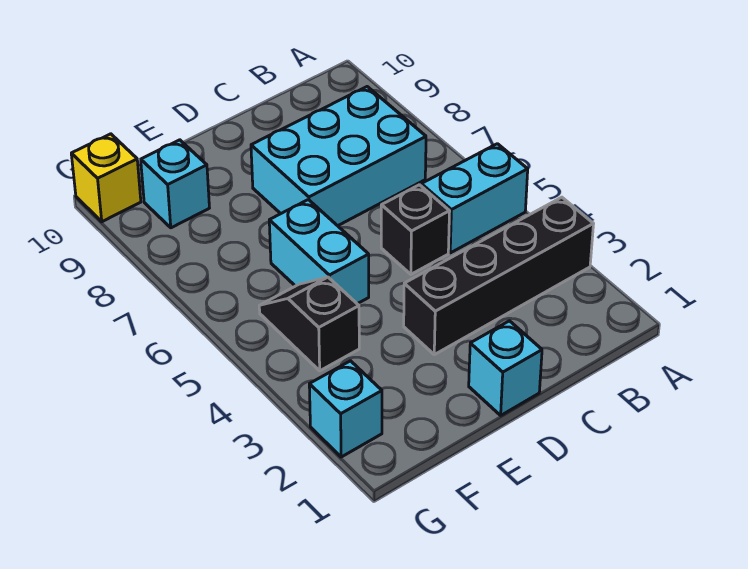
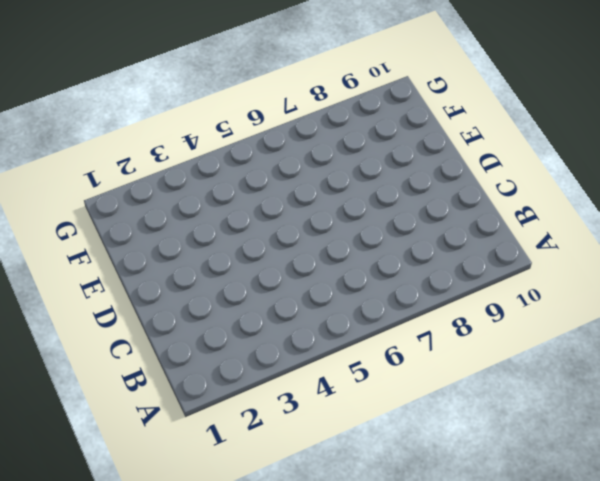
none -> black 1x4 brick [404,197,593,355]
none -> cyan 1x2 brick [421,144,528,253]

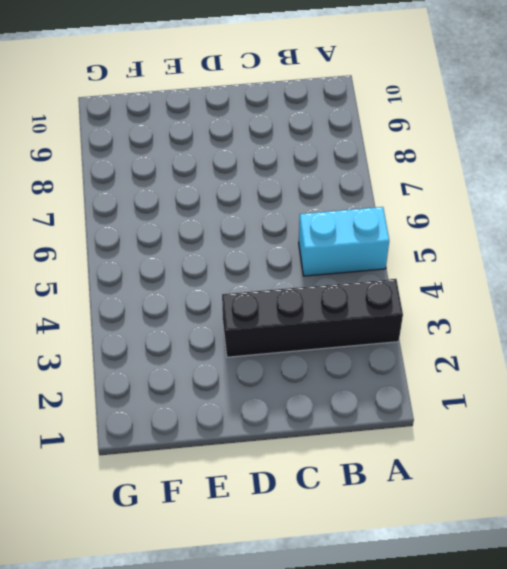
none -> cyan 2x3 brick [251,87,426,226]
none -> black 1x1 brick [381,185,450,274]

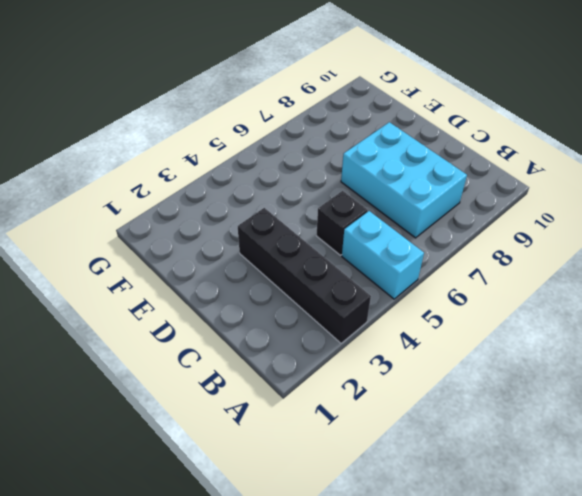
none -> cyan 1x1 brick [469,321,542,415]
none -> cyan 1x2 brick [269,200,369,304]

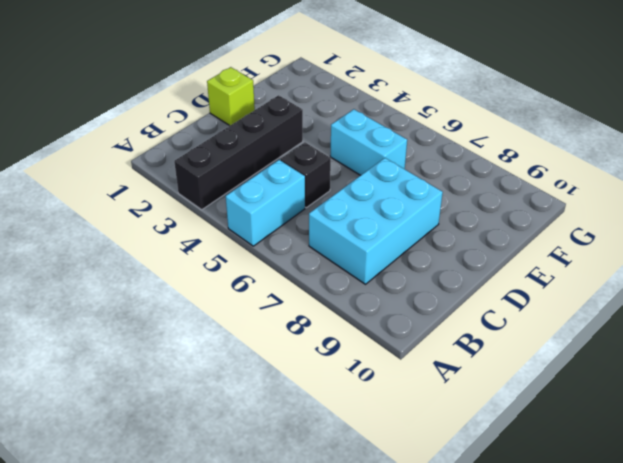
lime 1x1 brick [207,67,255,126] -> cyan 1x1 brick [469,321,542,415]
none -> black 1x2 slope [259,277,359,371]
none -> cyan 1x1 brick [141,140,209,228]

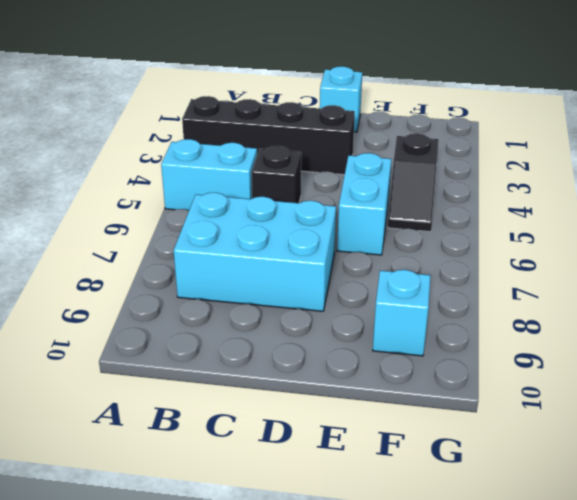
none -> cyan 1x1 brick [309,361,382,457]
none -> yellow 1x1 brick [71,134,141,222]

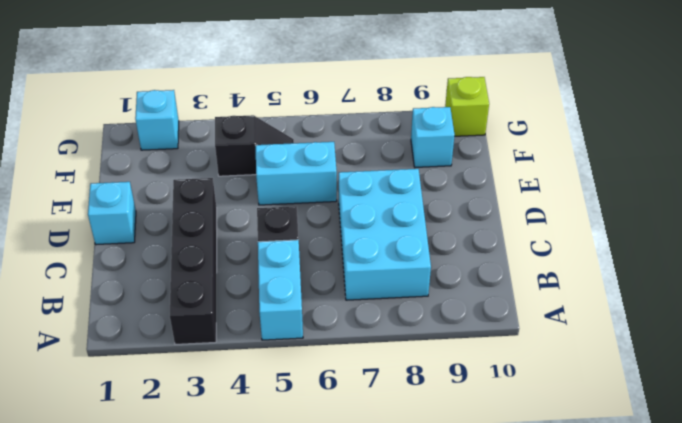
lime 1x1 brick [445,77,489,136] -> yellow 1x1 brick [71,134,141,222]

